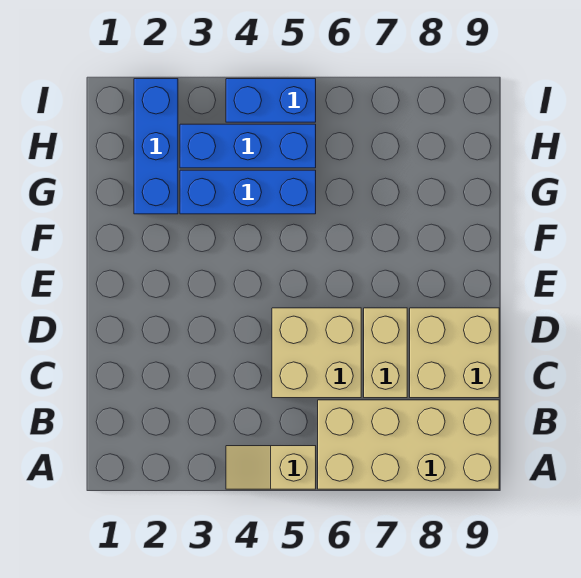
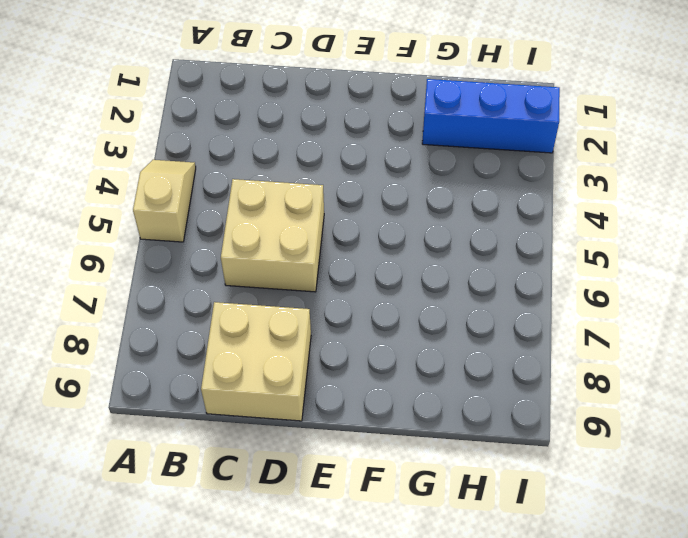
none -> tan 2x4 brick [318,400,499,489]
none -> tan 1x2 brick [364,308,407,398]

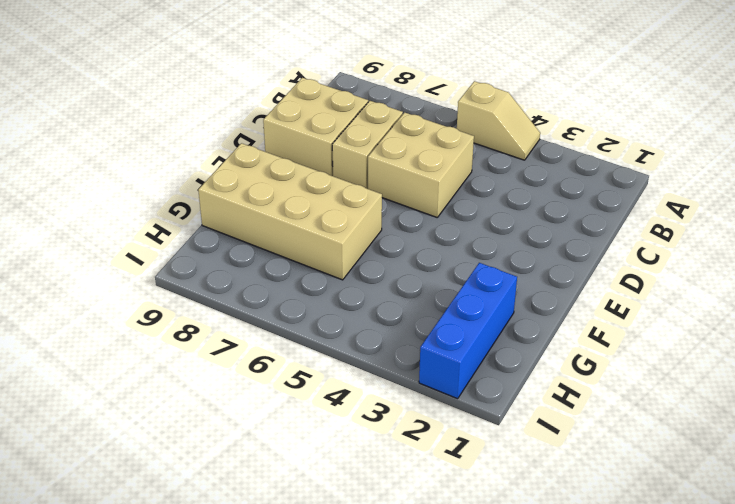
tan 2x4 brick [198,143,382,280] -> tan 2x4 brick moved to [318,400,499,489]
none -> blue 1x3 brick [180,170,316,214]
none -> blue 1x3 brick [180,124,316,168]

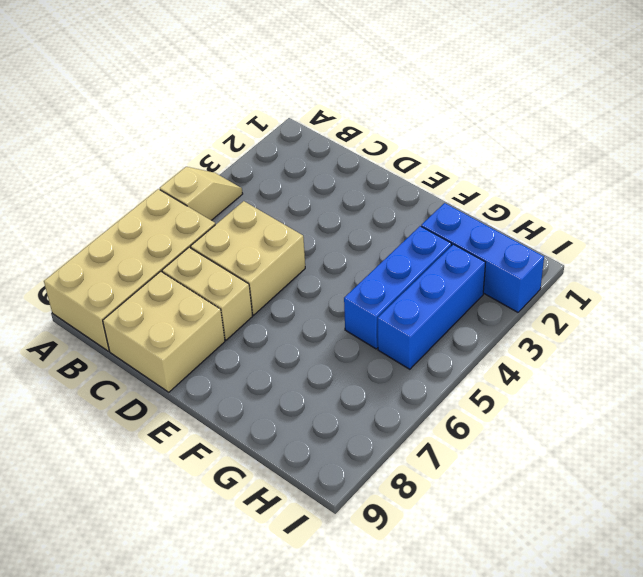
none -> blue 1x2 brick [226,79,316,122]

